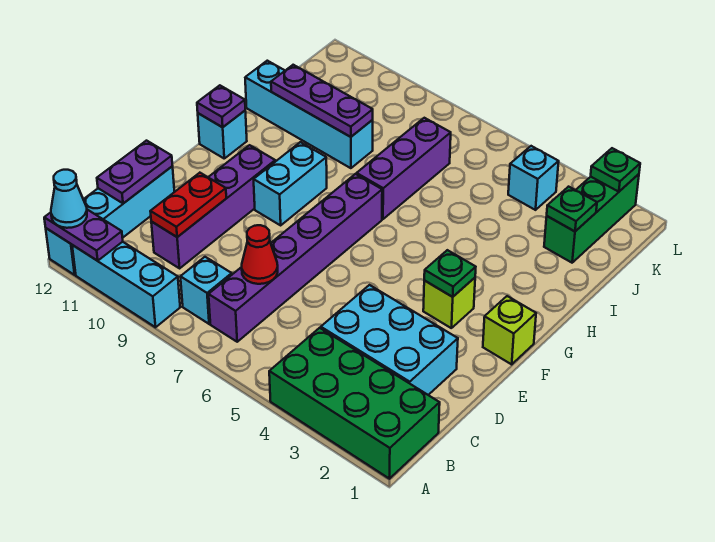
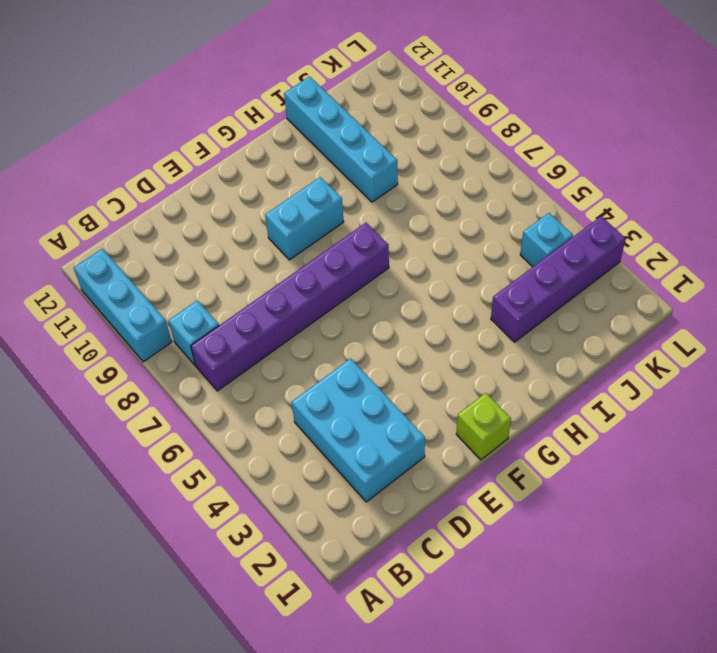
purple 1x4 brick [491,216,626,342] -> purple 1x4 brick moved to [151,145,275,268]
none -> green 2x4 brick [269,328,440,479]
none -> cyan 1x4 brick [46,166,174,275]
none -> lime 1x1 brick [423,278,475,328]

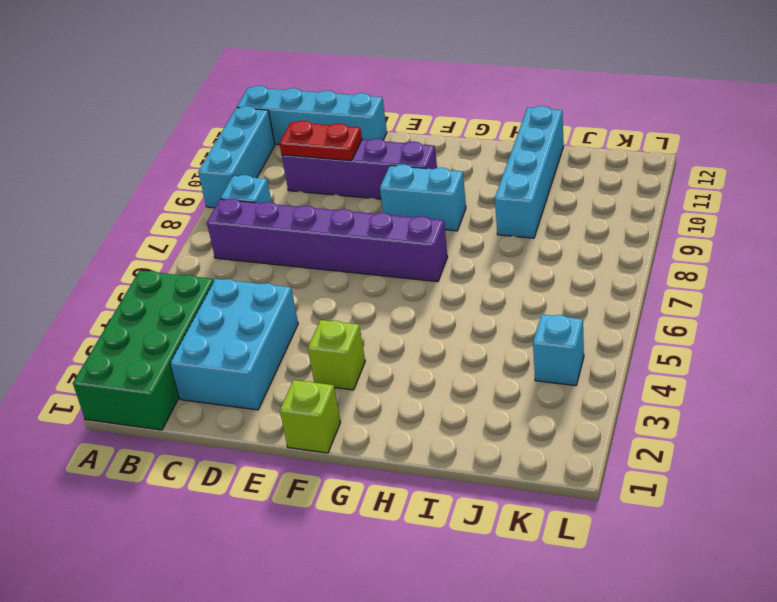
none -> cyan 1x1 brick [198,111,247,158]
none -> purple 1x3 brick [357,118,451,219]
none -> green 1x3 brick [544,174,639,263]

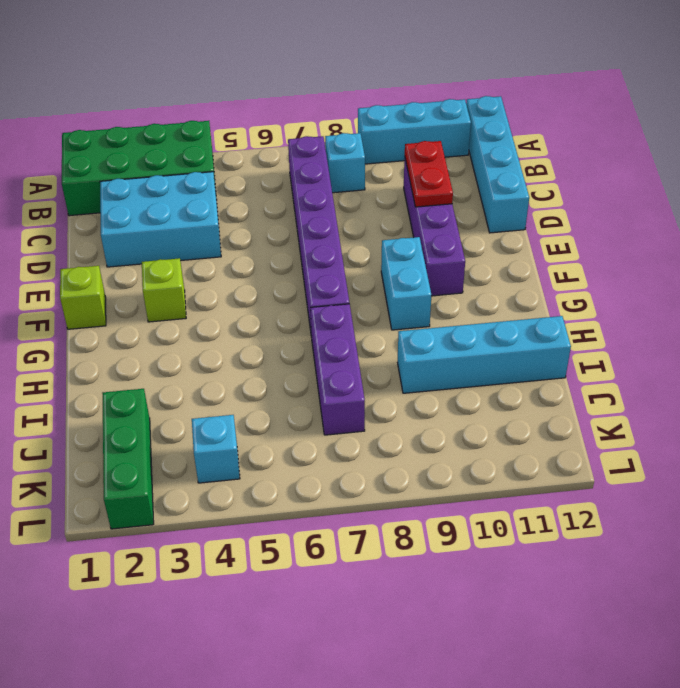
none -> cyan 1x1 brick [198,111,247,158]
none -> purple 1x2 plate [44,210,123,261]
none -> red 1x1 cone [242,225,278,284]

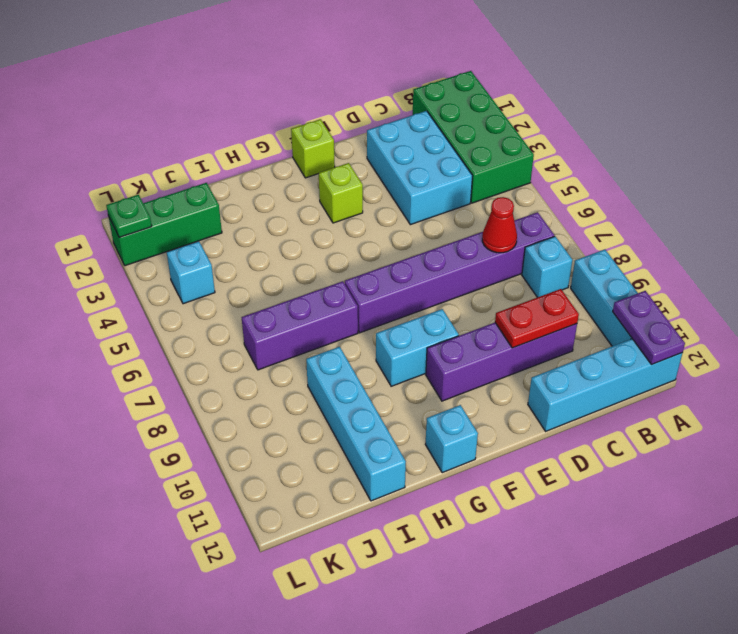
none -> purple 1x2 plate [97,141,172,203]
none -> green 1x1 plate [424,250,476,297]
none -> purple 1x1 plate [197,85,245,127]

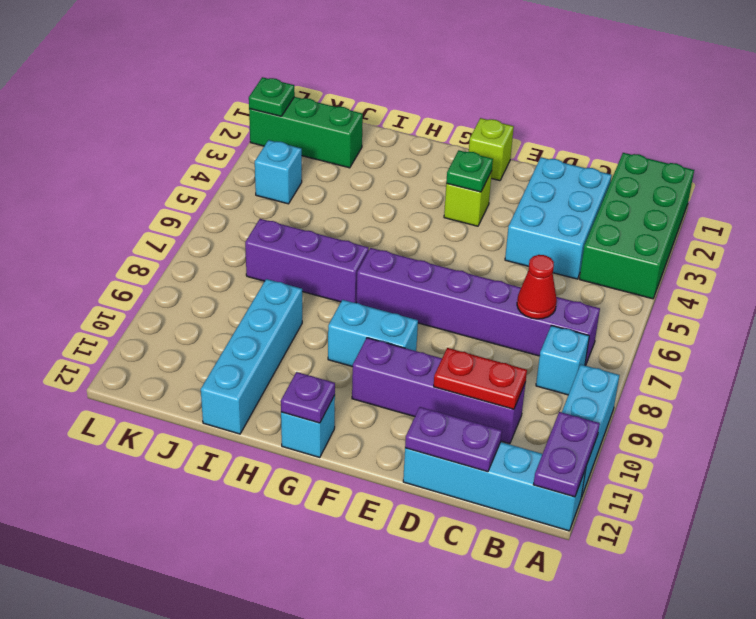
none -> purple 1x3 plate [271,65,373,137]
none -> green 1x1 plate [547,187,597,231]
none -> cyan 1x1 cone [51,170,87,228]

